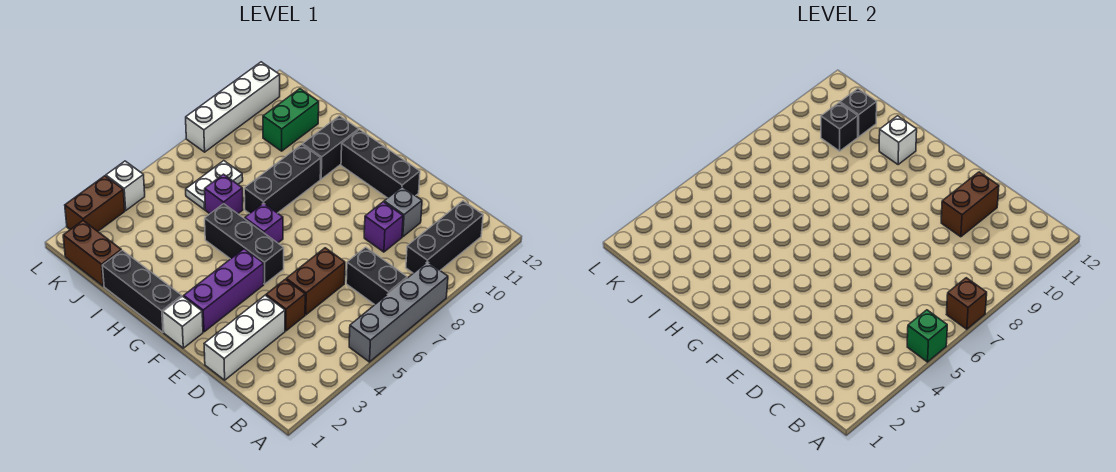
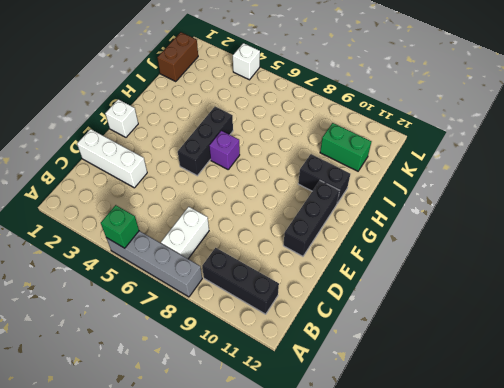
white 1x2 brick [161,207,209,259] -> black 1x2 brick [346,247,407,305]
none -> brown 1x1 brick [266,279,305,331]
none -> brown 1x2 brick [286,248,345,315]
none -> purple 1x1 brick [364,202,403,252]

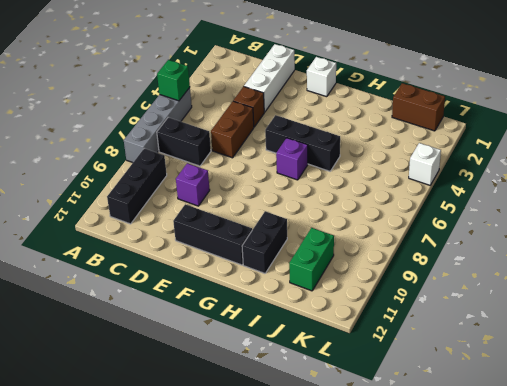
none -> grey 1x1 brick [384,187,422,237]
none -> purple 1x3 brick [184,249,264,332]
none -> black 1x3 brick [102,250,182,332]

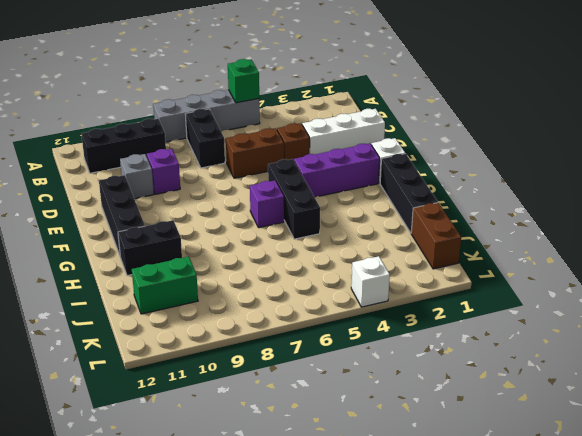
none -> black 1x3 brick [244,145,321,214]
none -> purple 1x1 brick [205,174,243,214]
none -> white 1x2 plate [186,161,243,210]

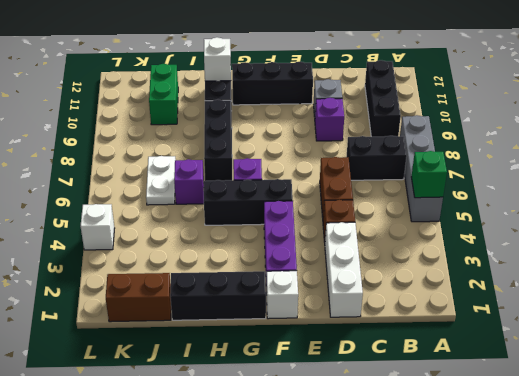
none -> brown 1x2 brick [65,176,125,231]
none -> white 1x4 brick [186,62,280,152]
none -> brown 1x1 brick [947,278,987,329]

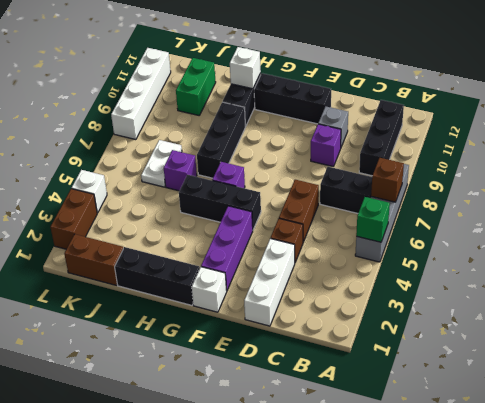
none -> brown 1x2 brick [941,172,999,237]
none -> black 1x1 brick [821,103,858,151]
none -> black 1x1 brick [840,89,877,137]

